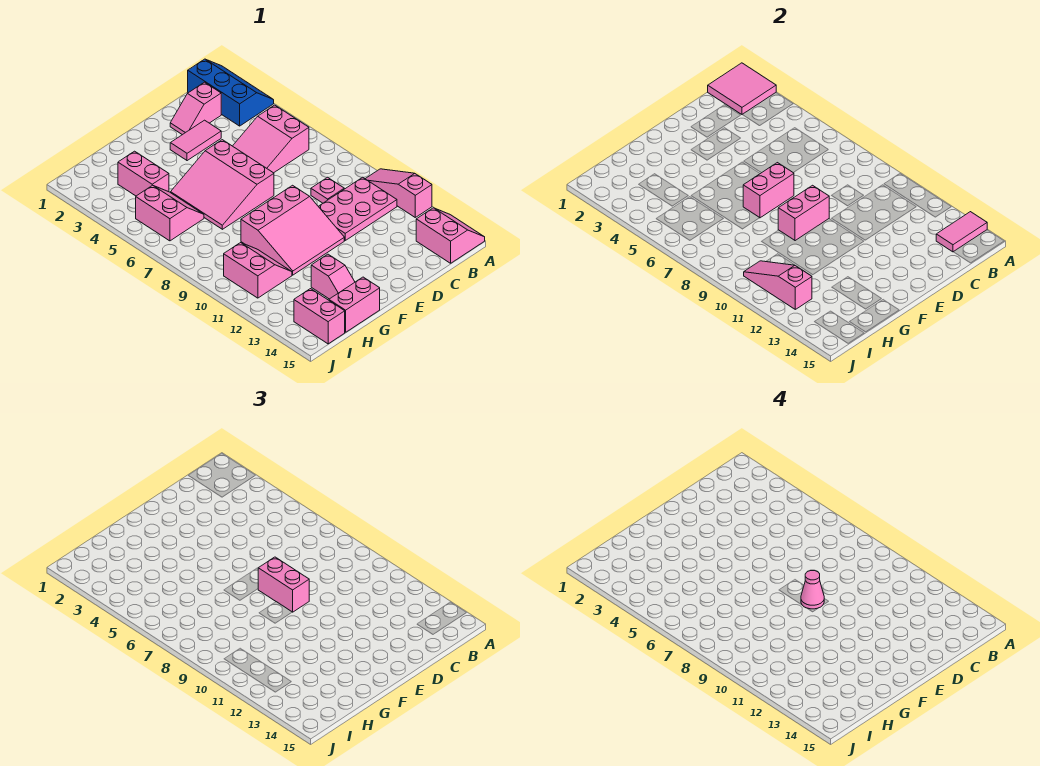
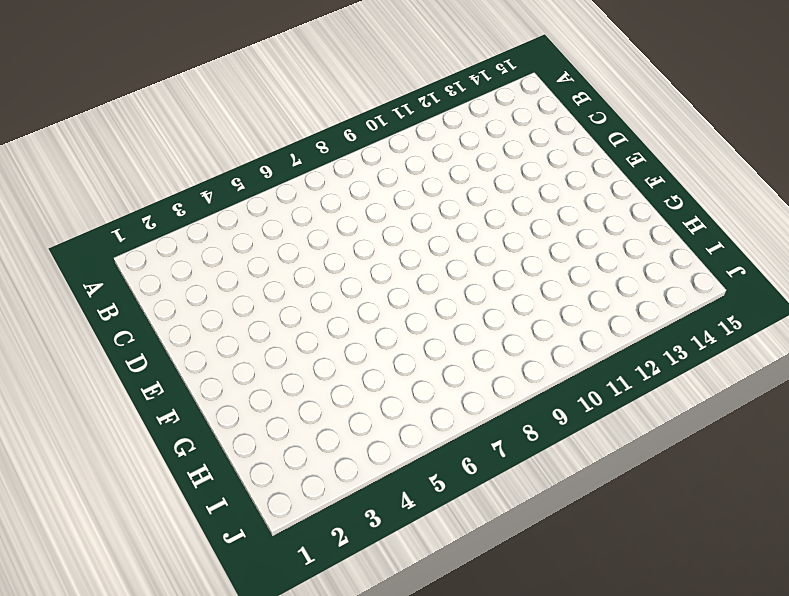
none -> blue 2x3 slope [188,59,274,126]
none -> pink 1x3 slope [366,169,432,217]
none -> pink 2x2 slope [416,208,485,263]

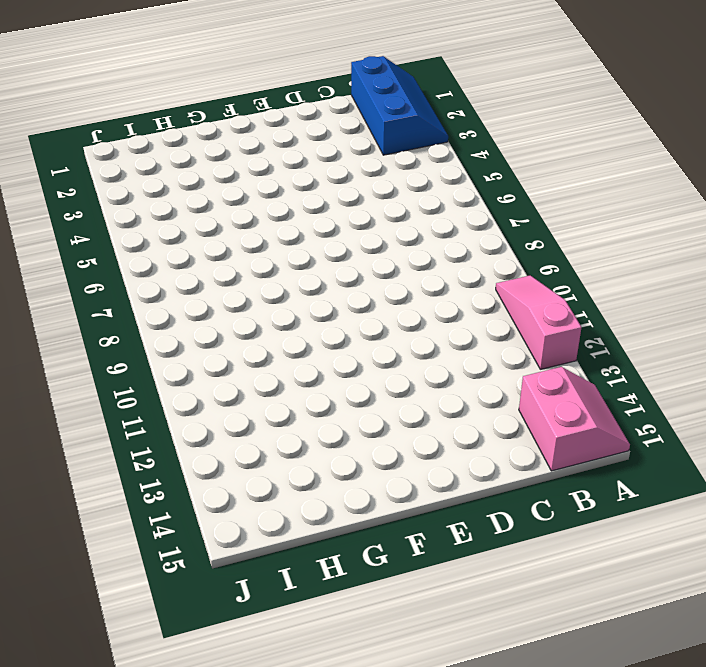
none -> pink 2x3 slope [233,105,309,173]
none -> pink 2x3 plate [318,177,397,240]
none -> pink 1x2 slope [170,82,221,135]

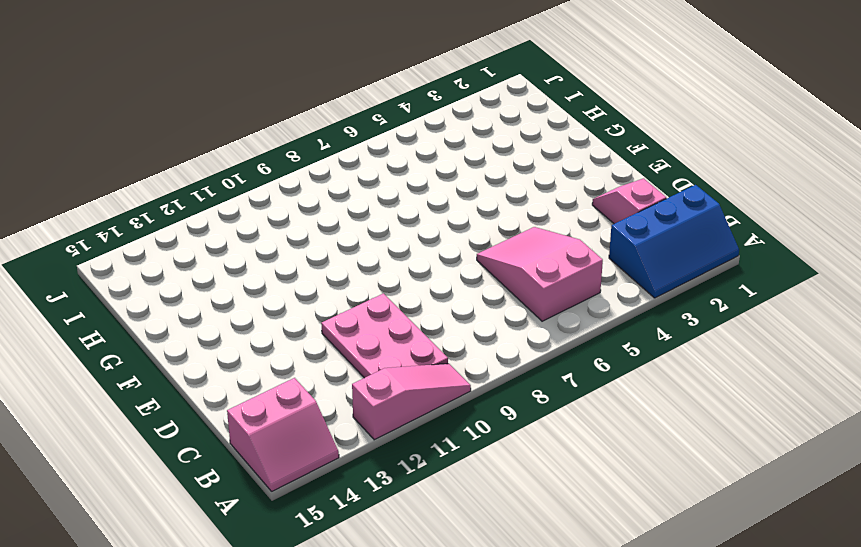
none -> pink 1x1 plate [311,177,344,203]
none -> pink 1x2 tile [170,120,221,161]
none -> pink 3x3 slope [171,140,274,229]

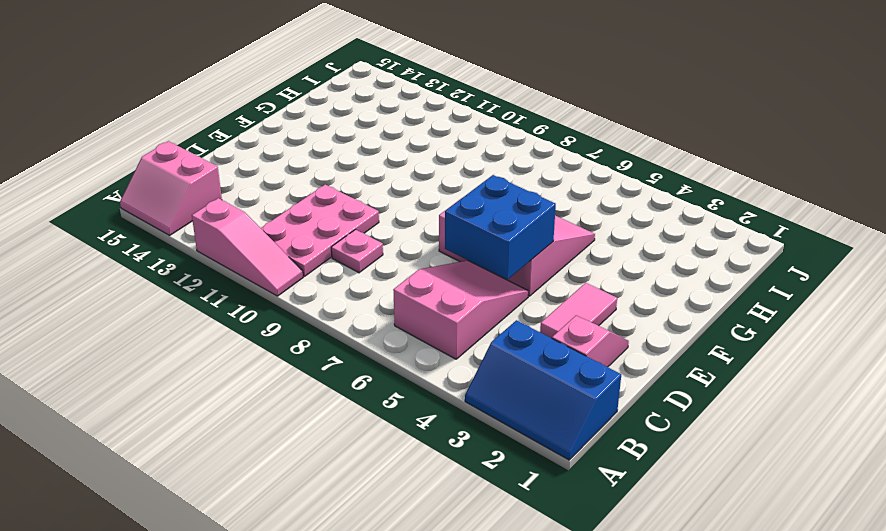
blue 2x2 brick [445,175,556,280] -> none
none -> pink 3x3 slope [241,185,344,275]
none -> pink 1x2 slope [311,254,355,299]
none -> pink 1x2 brick [329,277,380,332]

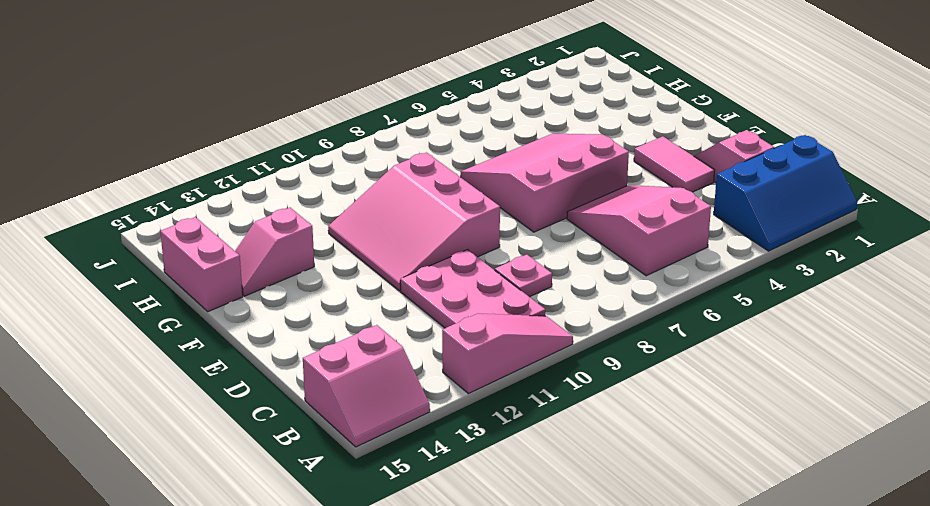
none -> pink 1x2 brick [118,151,169,196]
none -> pink 2x2 slope [136,185,204,241]
none -> pink 2x2 slope [224,243,292,298]

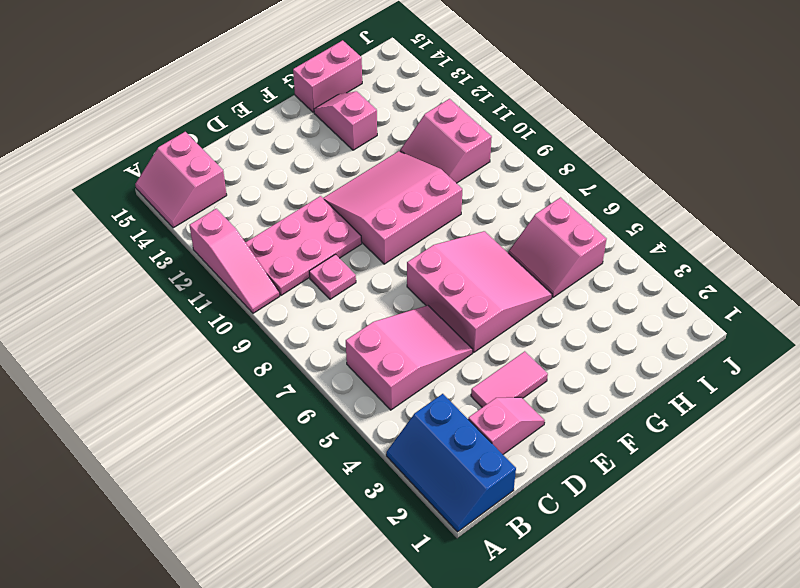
none -> pink 1x2 brick [118,151,169,196]
none -> pink 1x2 brick [294,289,345,344]
none -> pink 2x2 tile [708,63,776,114]

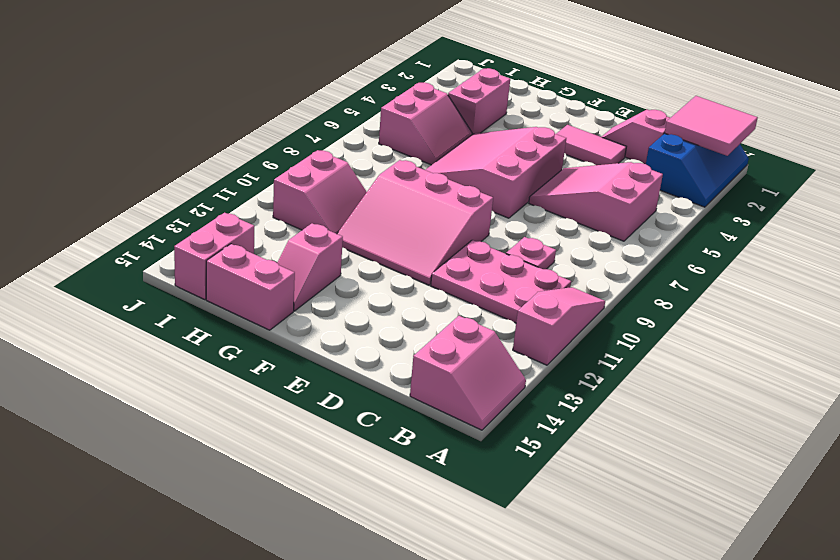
none -> pink 1x2 tile [936,212,987,252]
none -> pink 1x2 brick [743,163,794,218]
none -> pink 1x2 brick [778,185,829,241]

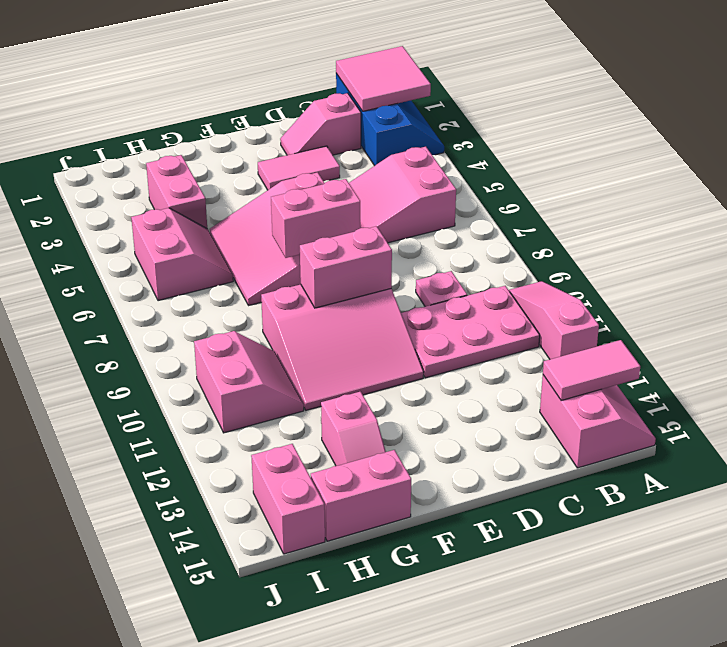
none -> pink 1x3 slope [744,261,812,309]
none -> pink 1x2 brick [258,557,309,612]
none -> pink 1x1 cone [801,571,824,609]

